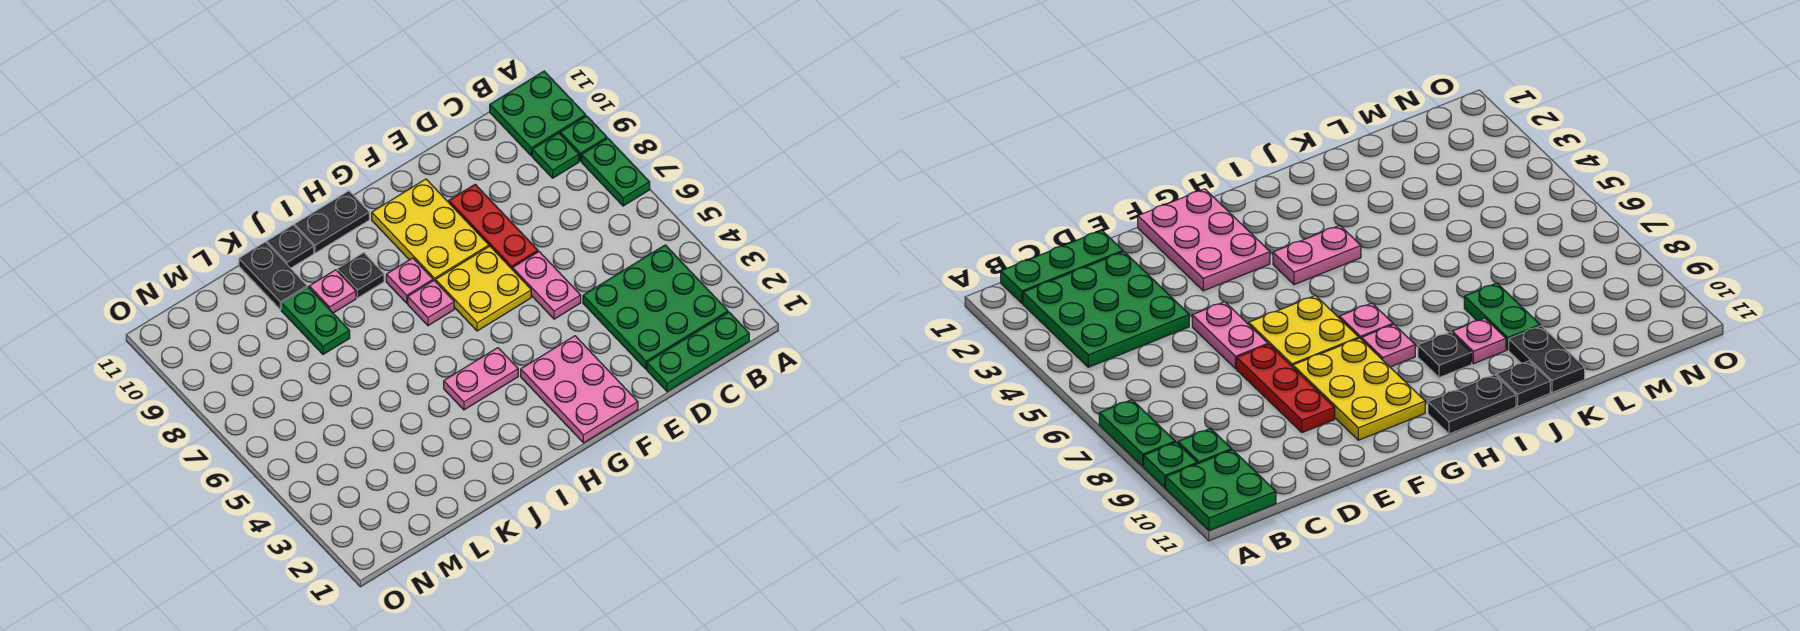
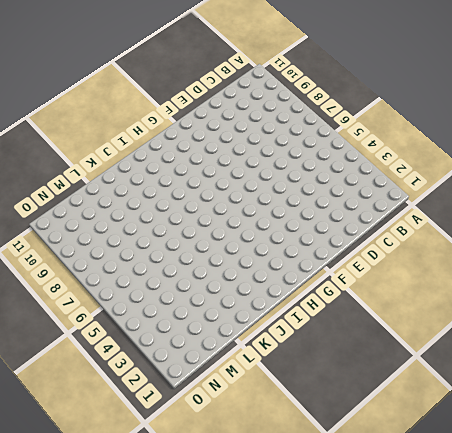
none -> green 1x2 plate [582,139,650,206]
none -> green 1x1 plate [560,116,607,161]
none -> green 2x2 plate [490,71,586,156]

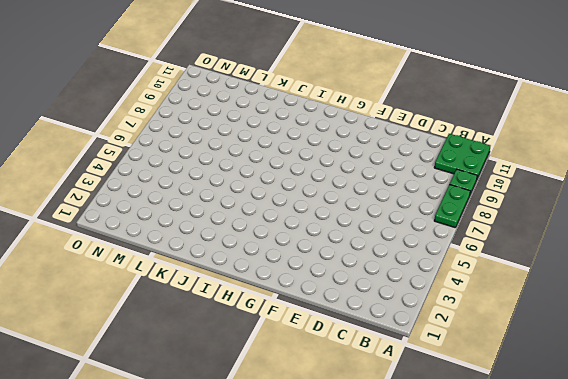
none -> green 1x3 plate [647,312,749,392]
none -> green 3x3 plate [583,245,728,369]
none -> green 1x1 plate [532,133,579,178]

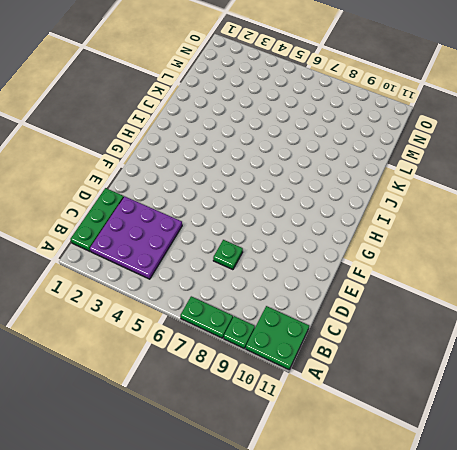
purple 3x3 plate [90,196,182,279] -> green 3x3 plate [583,245,728,369]
green 1x1 plate [213,240,243,270] -> green 1x1 plate moved to [532,133,579,178]
none -> pink 1x2 plate [513,252,581,319]
none -> red 1x3 plate [449,184,538,270]
none -> pink 2x3 plate [521,336,638,443]

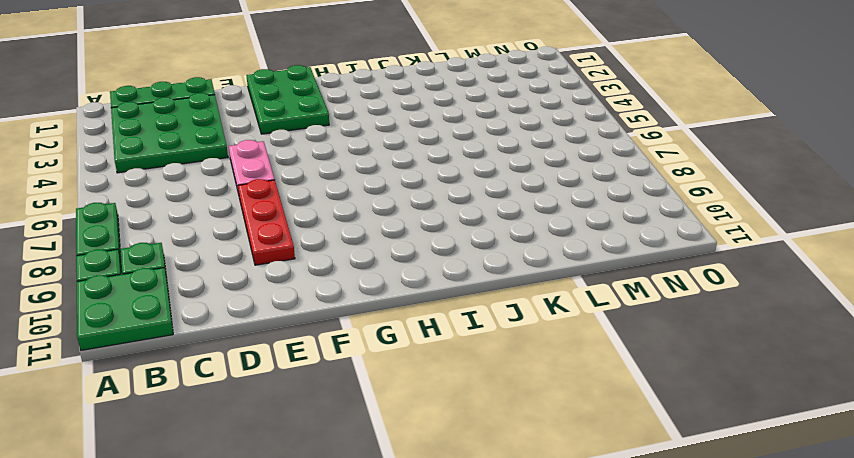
green 2x3 plate [246,65,329,134] -> pink 2x3 plate [521,336,638,443]
none -> yellow 2x2 plate [436,246,531,331]
none -> yellow 2x3 plate [372,179,489,282]
none -> pink 1x2 plate [444,348,518,410]

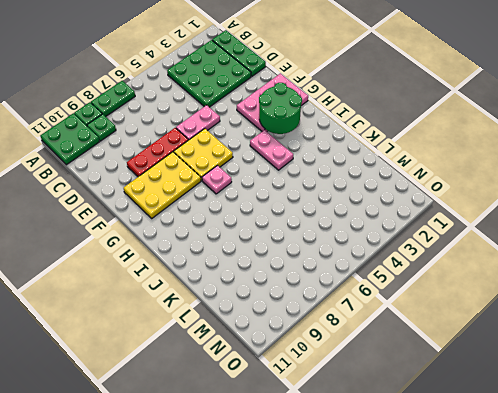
green 2x2 round brick [259,83,302,134] -> none
none -> pink 1x1 plate [386,258,433,303]
none -> black 1x2 plate [295,191,369,253]
none -> black 1x1 plate [337,253,384,298]

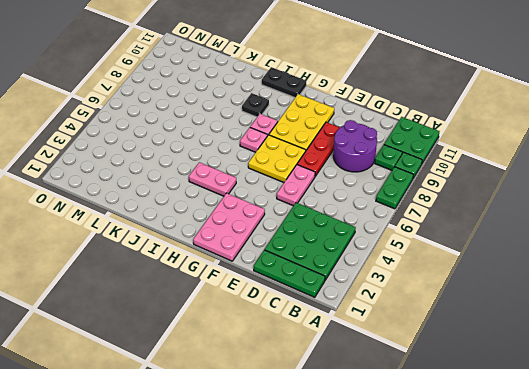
purple 2x2 round brick [333,120,377,172] -> none
none -> pink 1x1 plate [309,270,356,313]
none -> black 1x1 plate [267,225,314,268]
none -> green 1x2 plate [281,287,350,354]

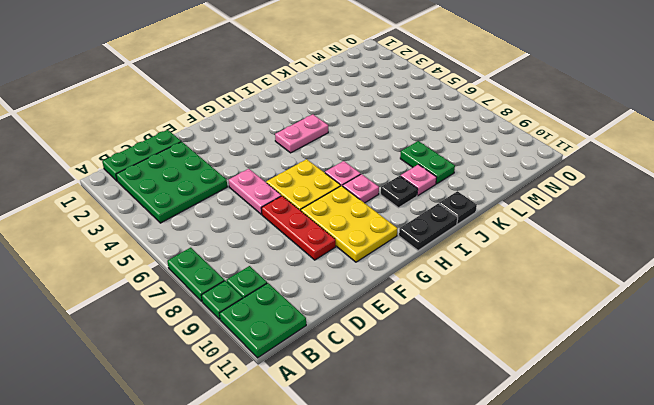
none -> pink 2x3 plate [521,336,638,443]
none -> black 1x2 plate [239,242,307,310]

